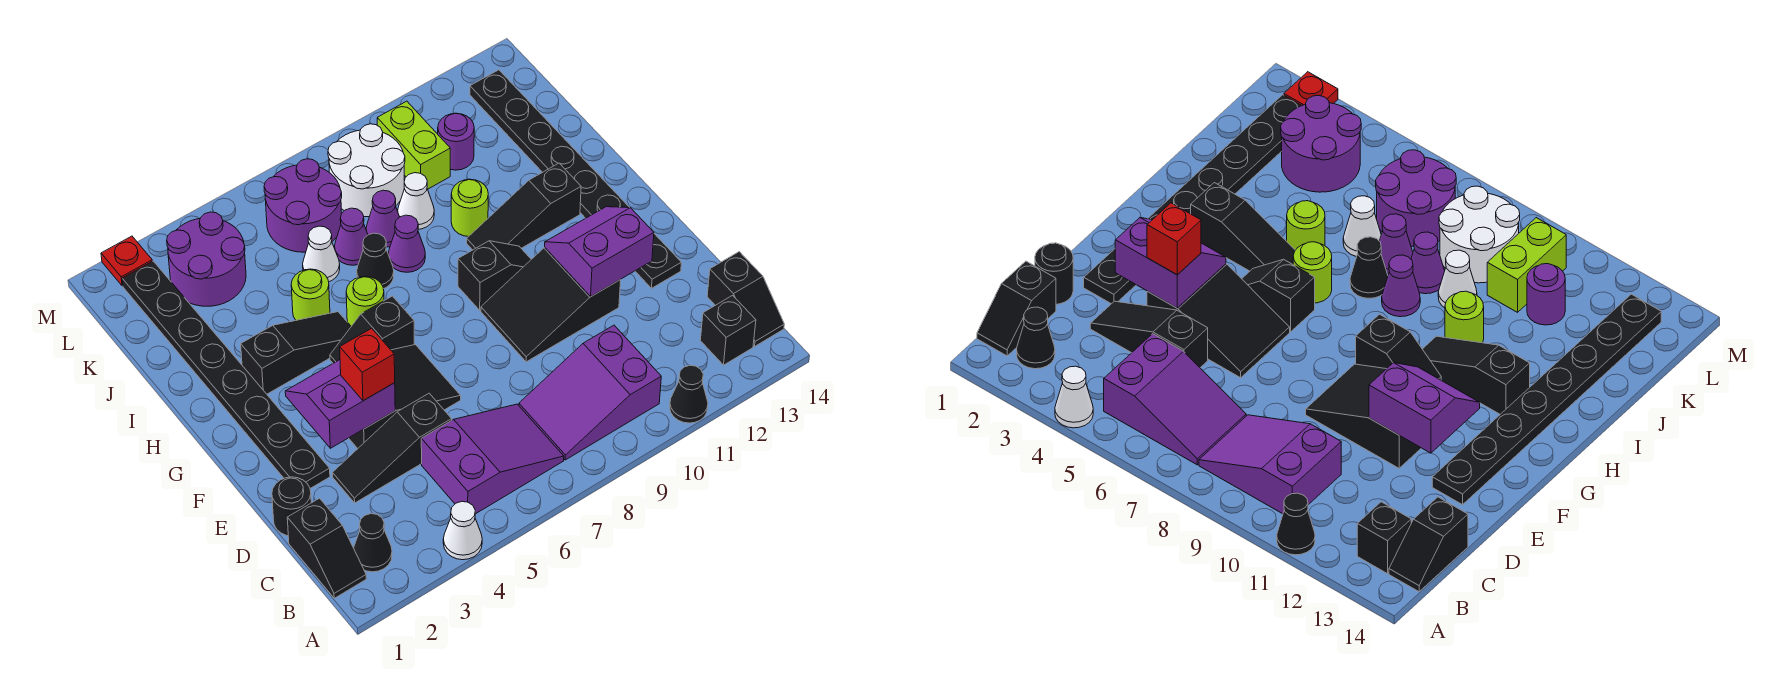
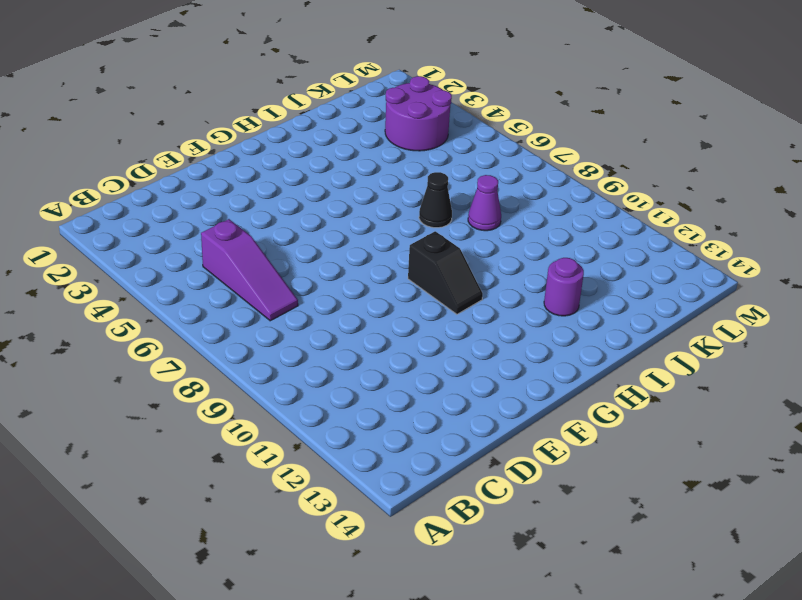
purple 1x3 slope [201,219,298,321] -> purple 2x3 slope [421,404,564,514]
purple 1x1 round brick [544,258,584,316] -> purple 1x1 round brick moved to [438,113,474,170]
none -> white 1x1 cone [443,502,482,560]
none -> black 1x1 cone [670,365,708,423]
none -> black 1x2 slope [287,498,366,598]
none -> black 1x1 cone [354,514,392,572]

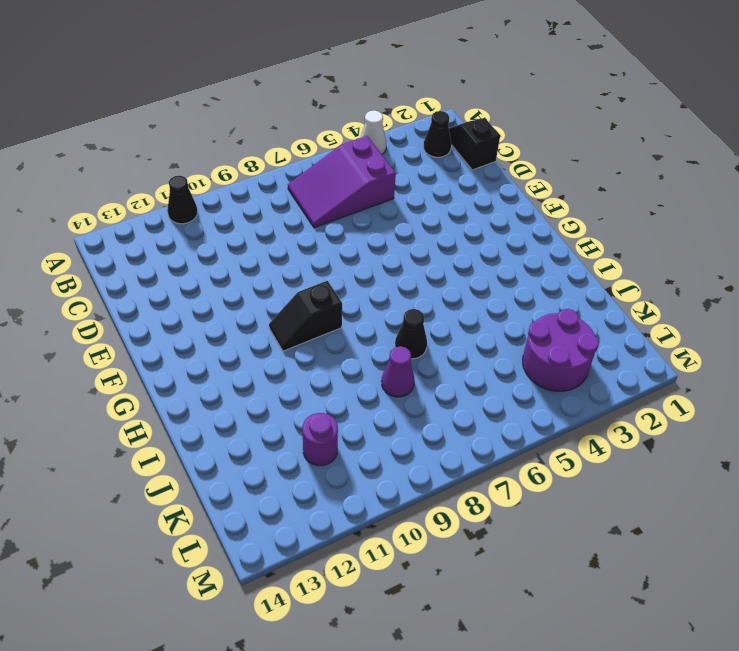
none -> purple 2x3 slope [519,325,661,460]
none -> black 1x1 brick [700,295,756,365]
none -> black 1x2 slope [707,252,784,346]
none -> black 1x1 round brick [272,477,311,536]

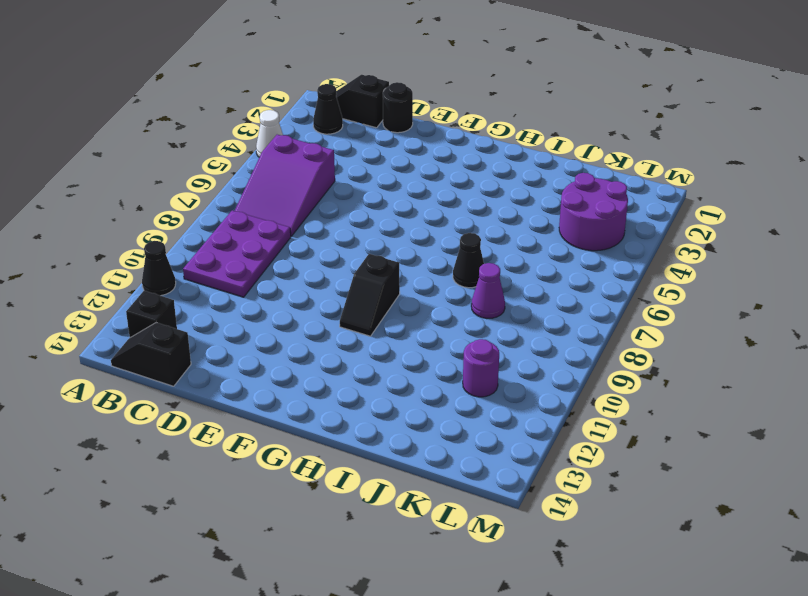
purple 2x3 plate [183,210,291,297] -> purple 2x3 slope [519,325,661,460]
none -> black 1x3 slope [332,393,452,503]
none -> black 1x8 plate [122,261,330,488]
none -> black 2x3 slope [349,345,461,449]
none -> black 2x3 slope [481,247,621,362]

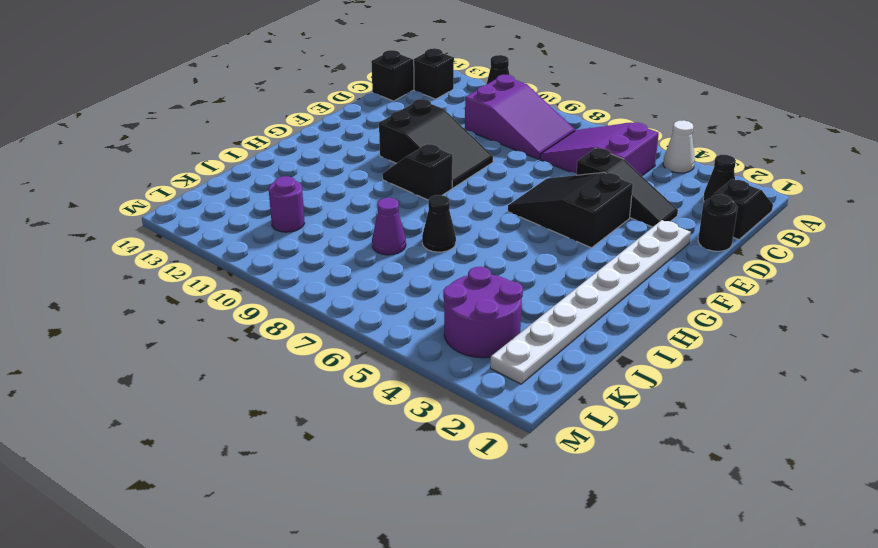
white 1x8 plate [490,220,691,384] -> black 1x8 plate [122,261,330,488]
none -> black 1x8 plate [470,70,681,288]
none -> black 1x2 slope [330,296,414,363]
none -> black 1x3 slope [241,312,351,394]
none -> lime 1x1 round brick [346,276,384,326]

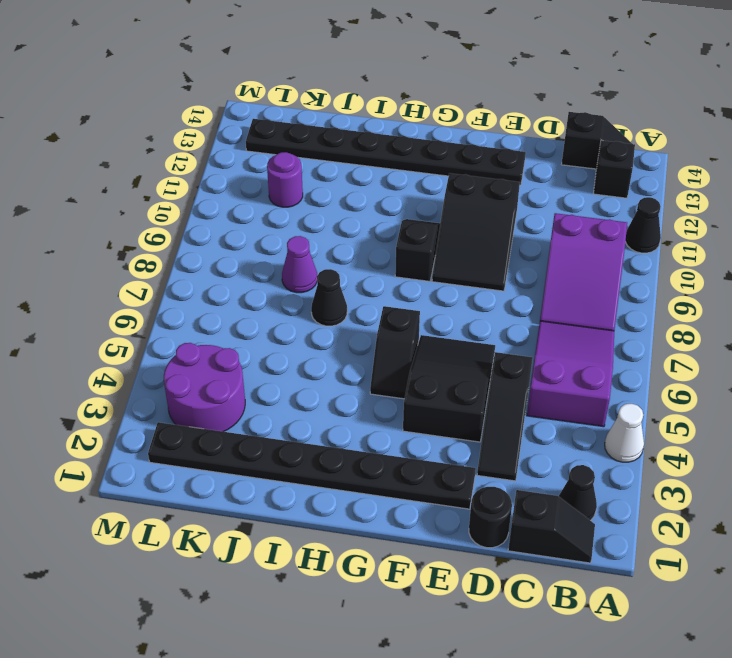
none -> black 1x3 slope [241,312,351,394]
none -> lime 1x1 round brick [346,276,384,326]
none -> black 1x3 slope [467,163,581,250]
none -> lime 1x1 round brick [291,269,330,320]

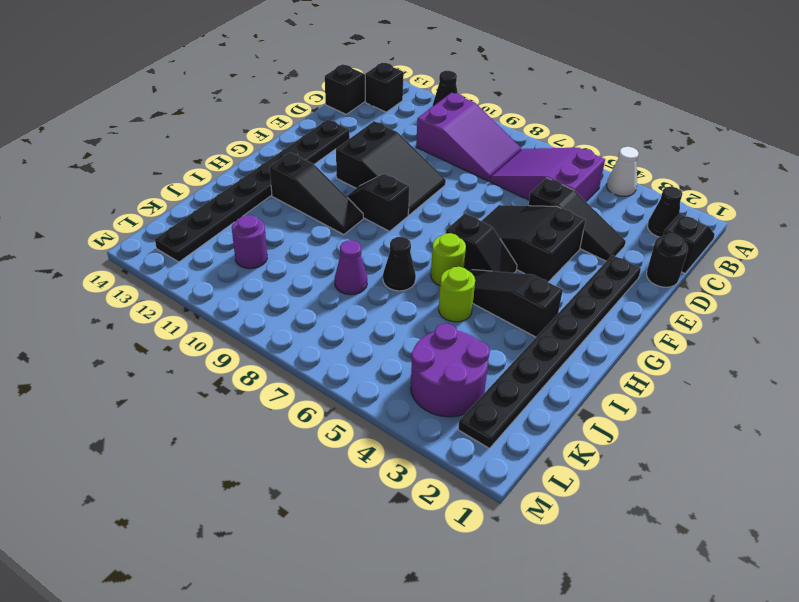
none -> purple 1x1 cone [389,215,425,272]
none -> lime 1x1 round brick [451,179,488,237]
none -> white 1x1 cone [303,226,340,282]
none -> purple 1x1 cone [335,208,368,265]

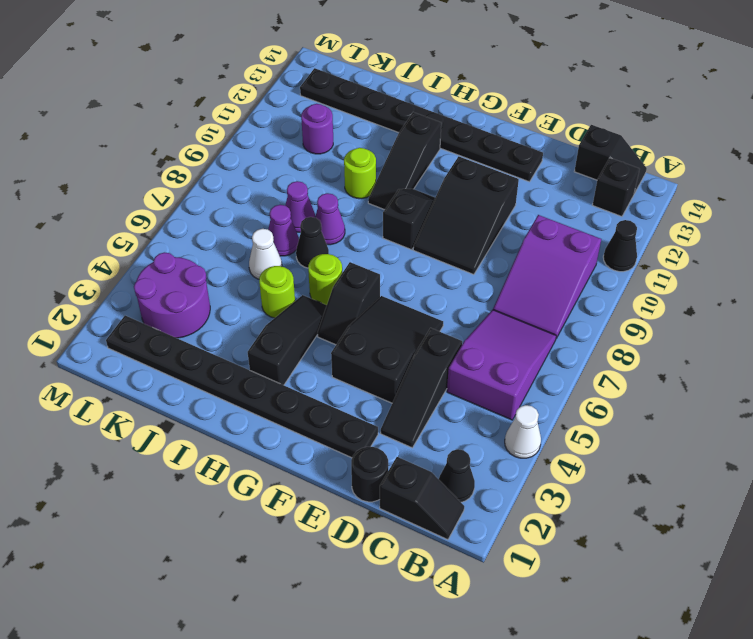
none -> white 1x1 cone [398,173,434,229]
none -> purple 2x2 round brick [264,159,342,252]
none -> white 2x2 round brick [328,124,405,217]
none -> lime 1x2 brick [377,101,450,189]

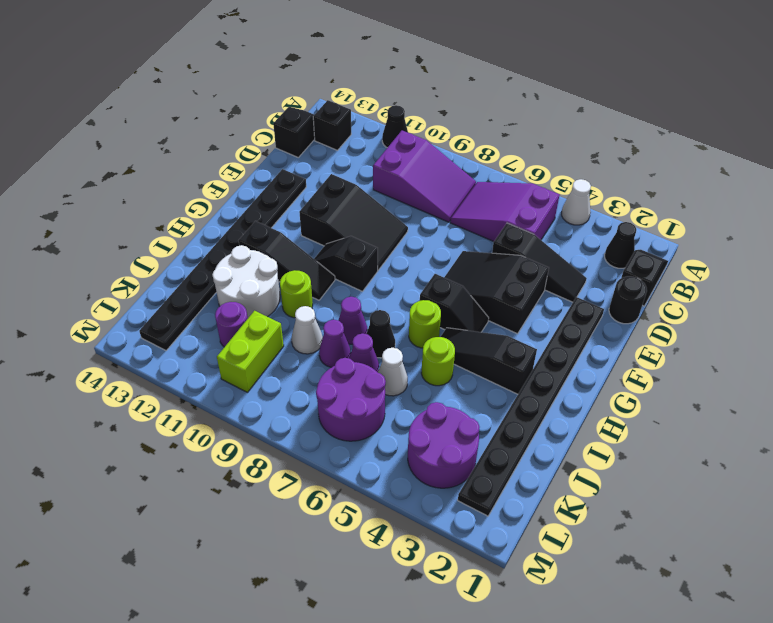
white 2x2 round brick [212,245,280,318] -> white 2x2 round brick moved to [328,124,405,217]
none -> red 1x1 plate [101,236,152,286]
none -> purple 2x2 slope [285,360,395,448]
none -> purple 2x2 slope [545,207,654,296]
none -> red 1x1 brick [340,328,395,401]

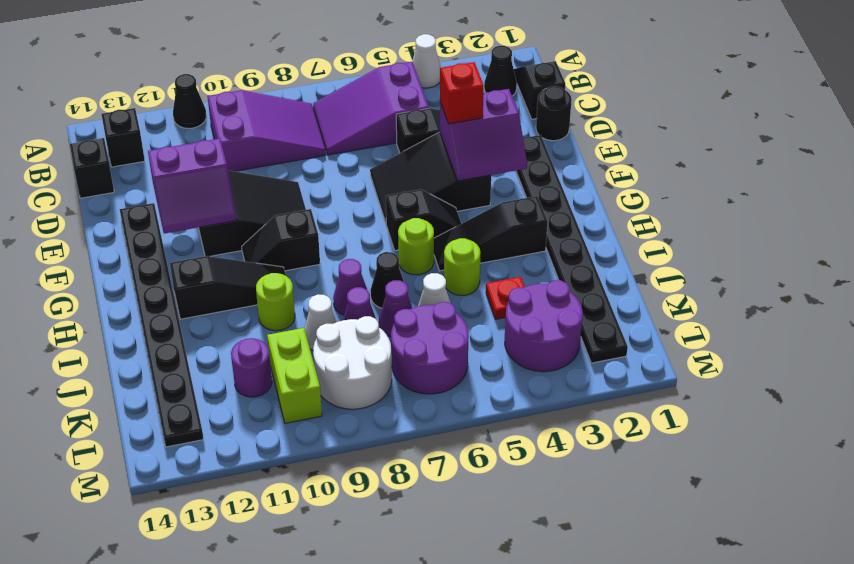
red 1x1 plate [486,277,525,319] -> red 1x1 plate moved to [101,236,152,286]

